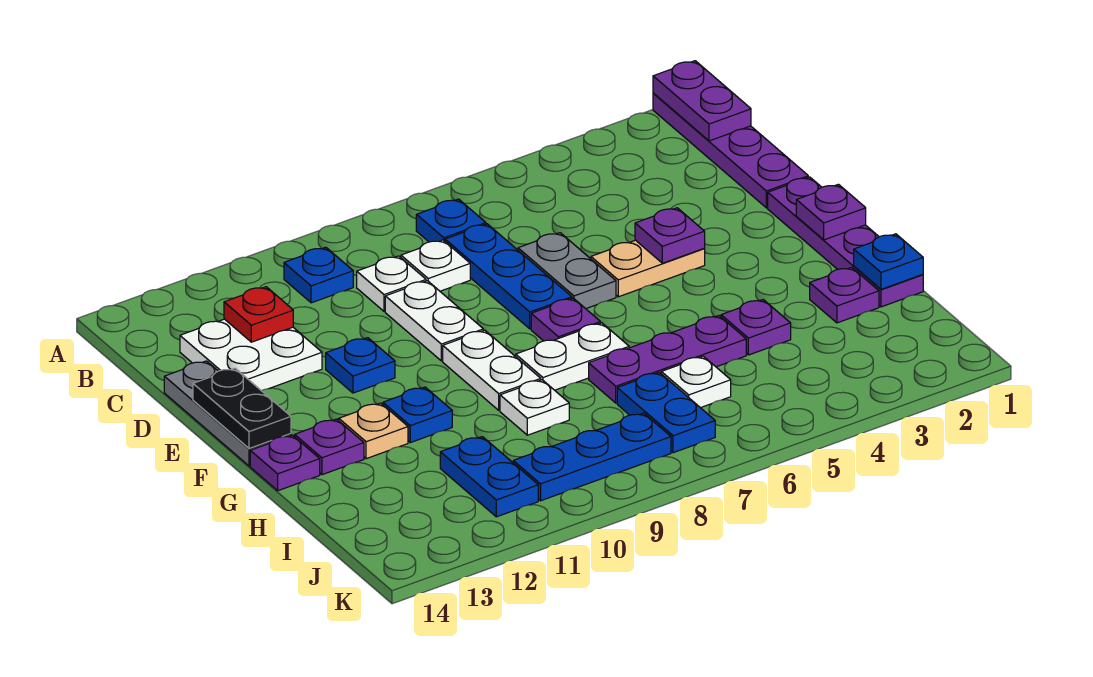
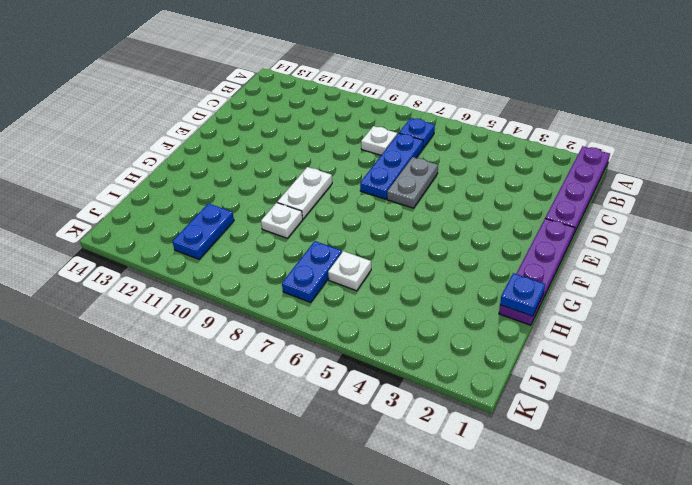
none -> blue 1x1 plate [284,247,353,303]
none -> white 1x1 plate [357,256,426,311]
none -> white 2x2 plate [180,319,322,391]
none -> white 1x2 plate [385,281,483,361]

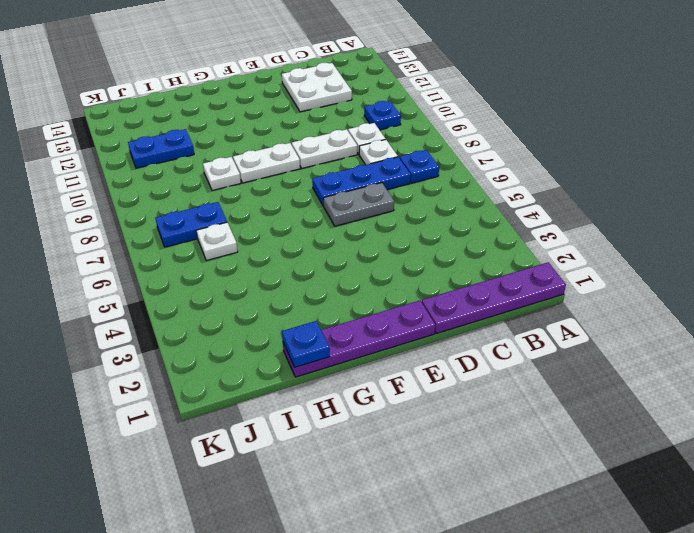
none -> grey 1x3 plate [164,361,291,466]
none -> tan 1x2 plate [591,240,705,297]
none -> blue 1x1 plate [326,338,395,393]
none -> purple 1x1 plate [531,298,601,341]

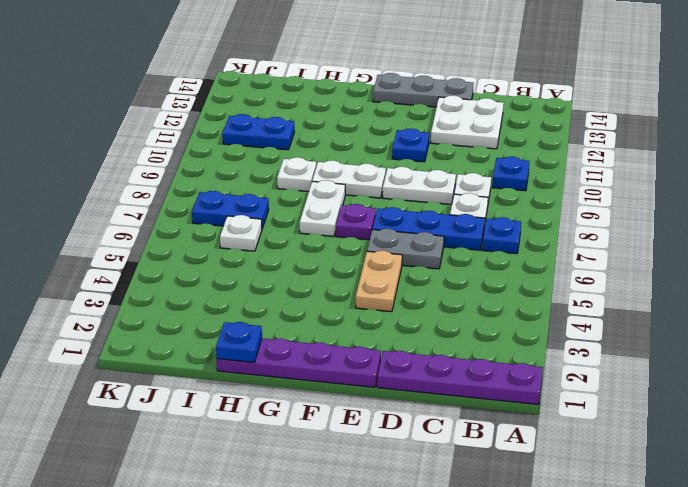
none -> blue 1x1 plate [383,387,452,443]
none -> tan 1x1 plate [339,403,408,459]
none -> purple 1x1 plate [295,419,364,475]
none -> purple 1x1 plate [250,435,320,491]

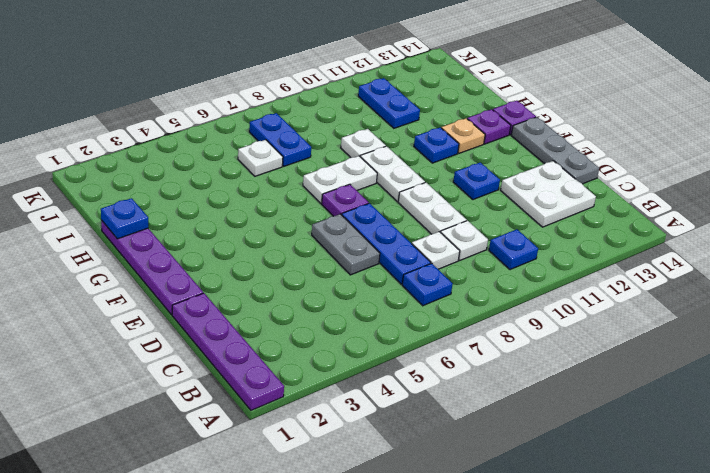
none -> tan 1x2 plate [591,240,705,297]
none -> purple 1x1 plate [810,267,879,323]
none -> purple 1x1 plate [721,300,791,355]
none -> purple 1x3 plate [589,316,746,403]

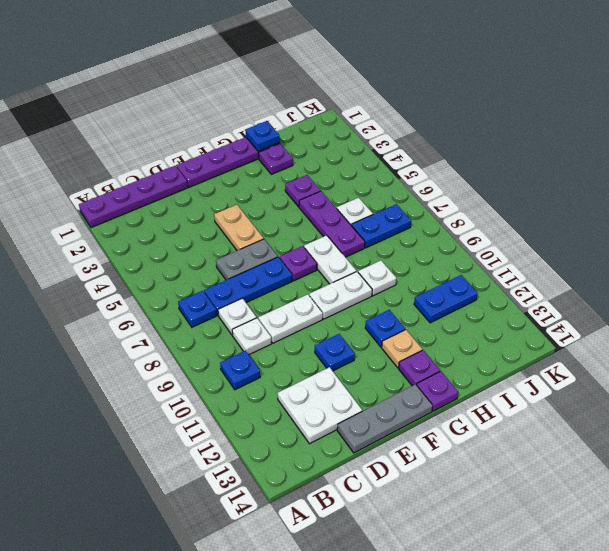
none -> blue 1x3 plate [513,413,671,501]
none -> purple 1x2 plate [653,61,751,141]
none -> red 1x1 plate [224,287,293,342]
none -> purple 1x1 plate [635,208,705,263]

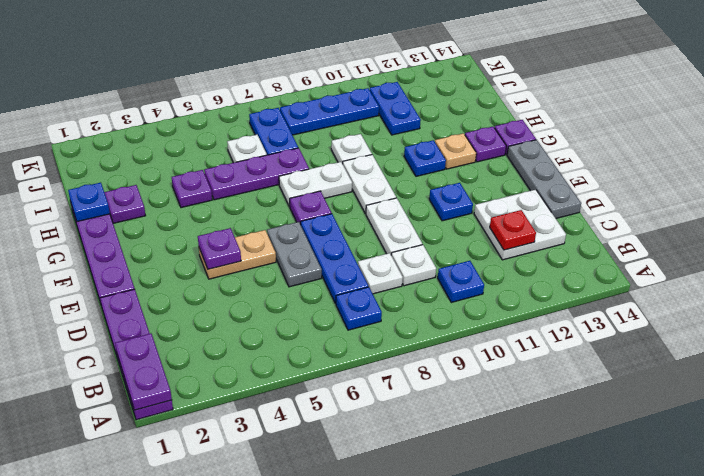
none -> black 1x2 plate [193,368,291,448]
none -> purple 1x1 plate [796,184,866,240]

